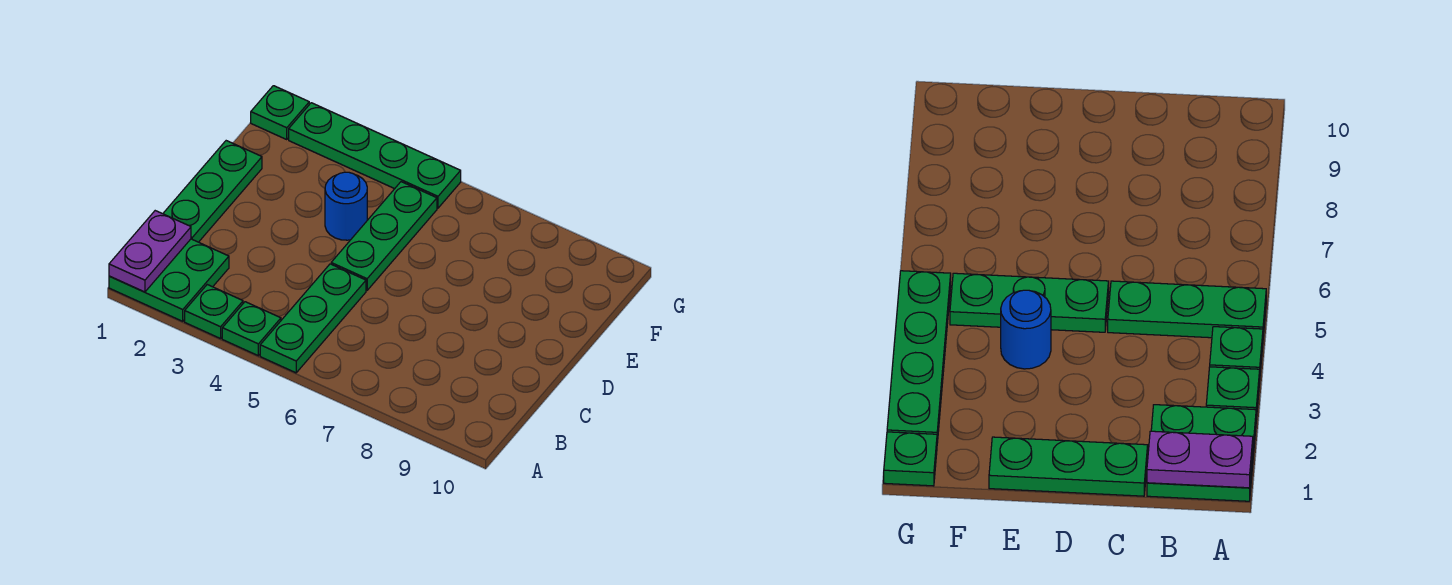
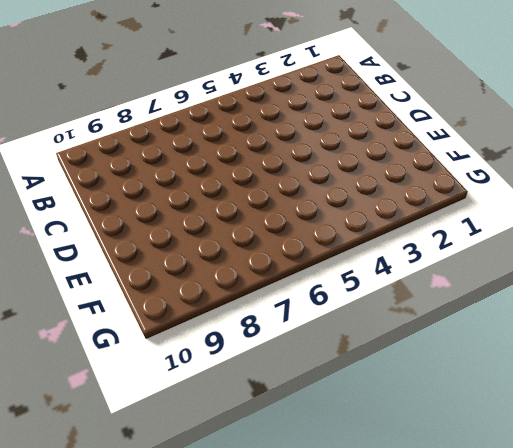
none -> green 2x2 plate [109,239,229,321]
none -> green 1x1 plate [185,285,243,339]

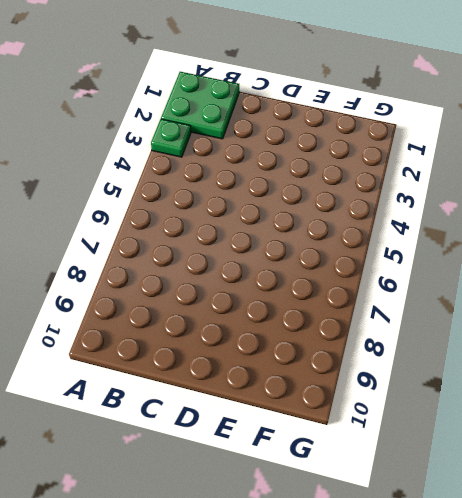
none -> green 1x1 plate [222,302,281,356]
none -> green 1x3 plate [260,264,366,373]

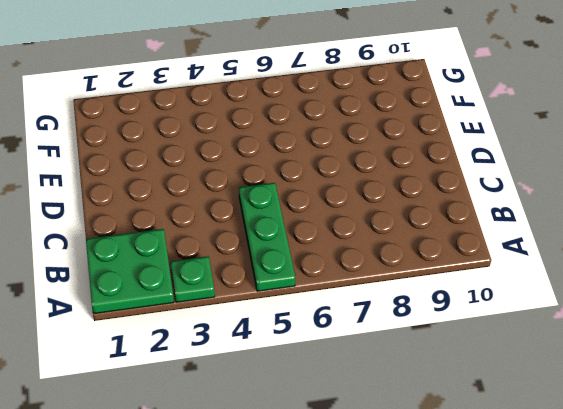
none -> green 1x1 plate [222,302,281,356]
none -> green 1x3 plate [163,141,262,242]

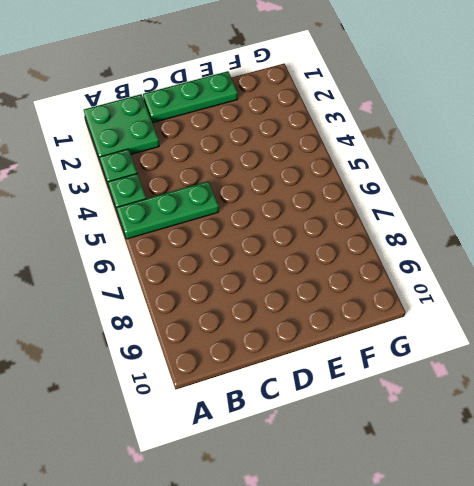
none -> green 1x3 plate [331,182,437,290]
none -> blue 1x1 round brick [325,172,367,240]

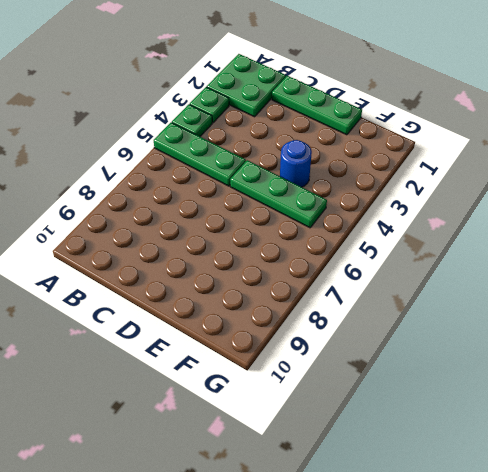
none -> green 1x1 plate [251,86,309,139]
none -> green 1x4 plate [289,103,461,208]

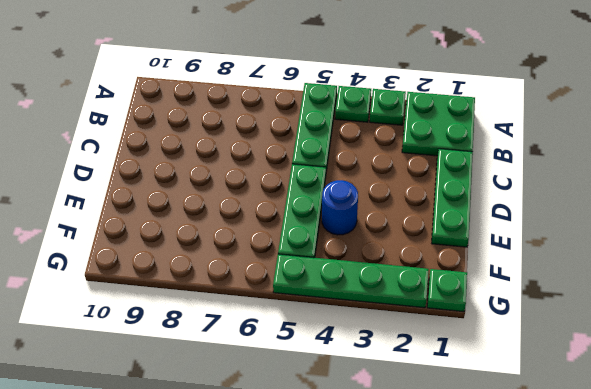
none -> purple 1x2 plate [109,211,191,292]

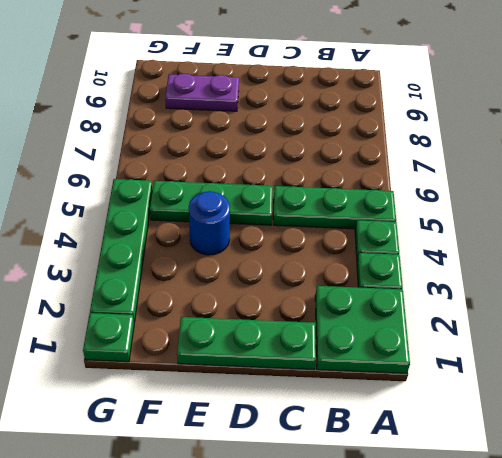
purple 1x2 plate [165,74,239,111] -> purple 1x2 plate moved to [109,211,191,292]

